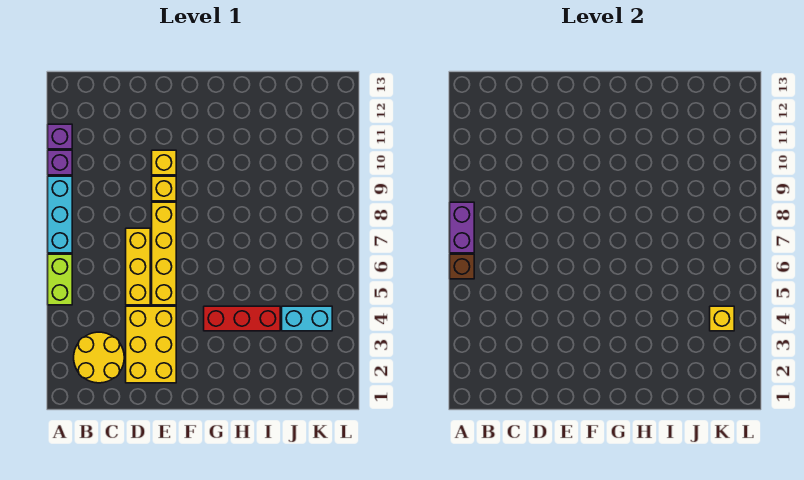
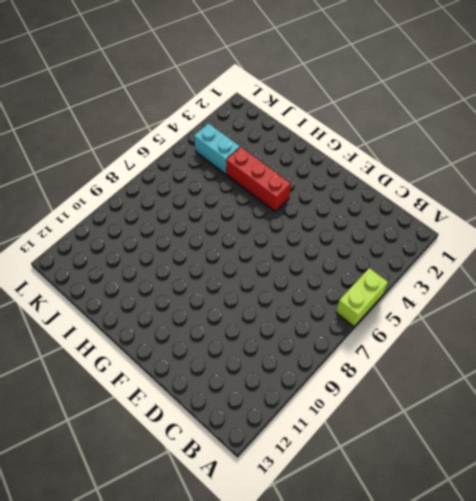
none -> cyan 1x3 brick [48,176,72,253]
none -> purple 1x1 brick [48,150,72,175]
none -> purple 1x1 brick [48,124,72,149]

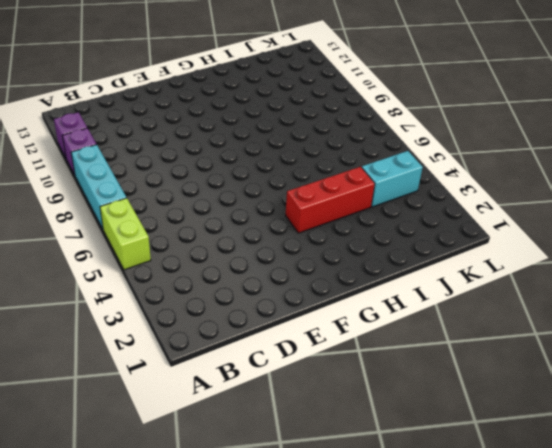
none -> yellow 2x2 round brick [74,332,124,383]
none -> yellow 2x3 brick [126,306,176,383]
none -> yellow 1x3 brick [126,228,150,305]

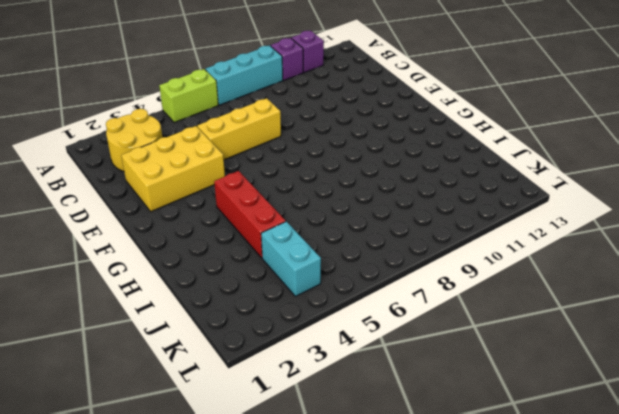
none -> yellow 1x4 brick [152,202,176,305]
none -> yellow 1x1 brick [152,176,176,201]
none -> yellow 1x1 brick [152,150,176,175]

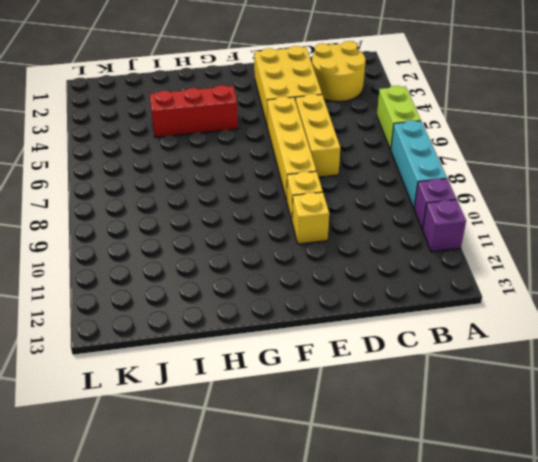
none -> cyan 1x2 brick [282,306,332,331]
none -> brown 1x1 brick [450,254,474,279]
none -> purple 1x2 brick [450,202,474,253]

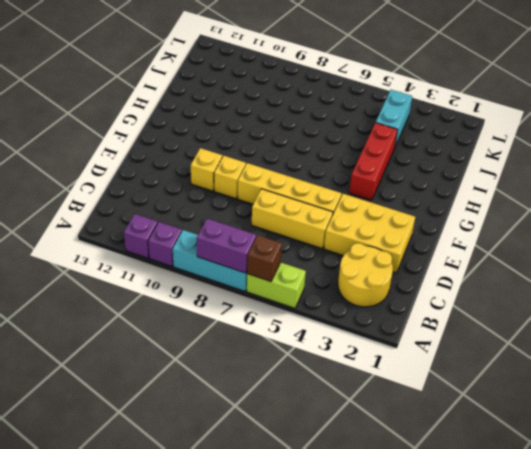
none -> yellow 1x1 brick [710,306,734,331]

